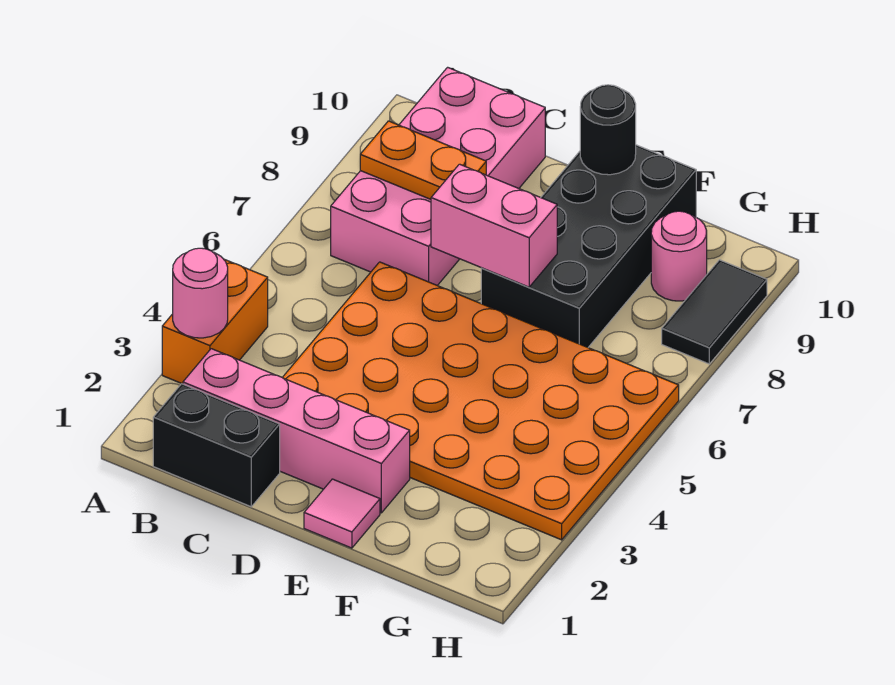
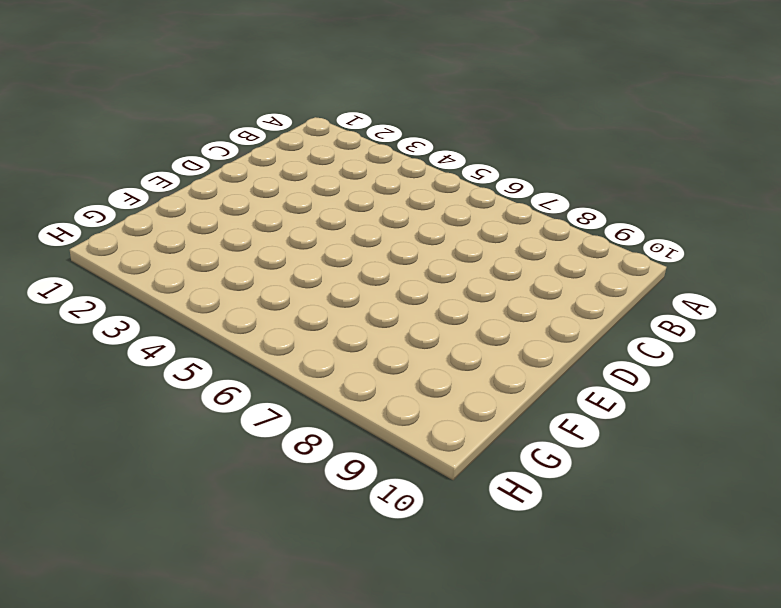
none -> orange 1x2 brick [162,259,268,384]
none -> black 1x2 brick [153,384,280,507]
none -> pink 1x4 brick [183,349,410,513]

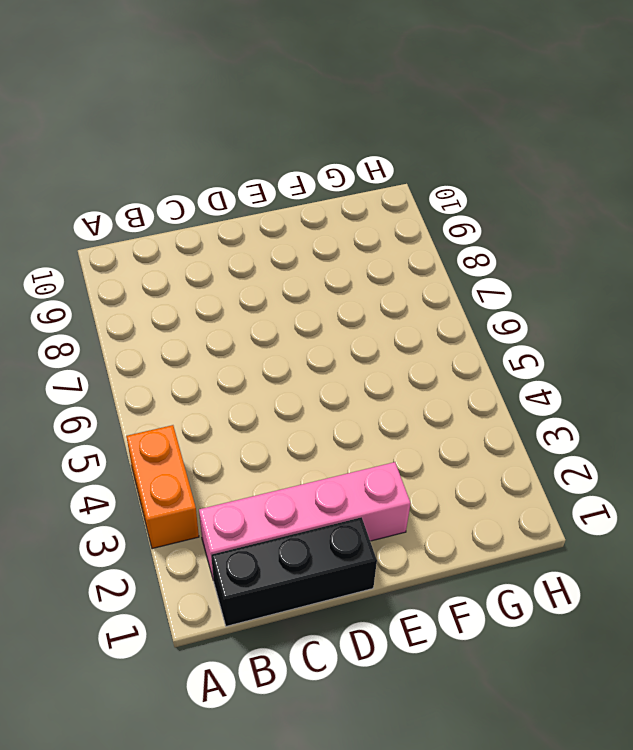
black 1x3 brick [211,517,377,626] -> black 1x2 brick [153,384,280,507]
none -> pink 2x4 brick [331,67,545,286]
none -> orange 4x6 plate [282,262,679,540]
none -> pink 1x1 tile [304,479,380,548]

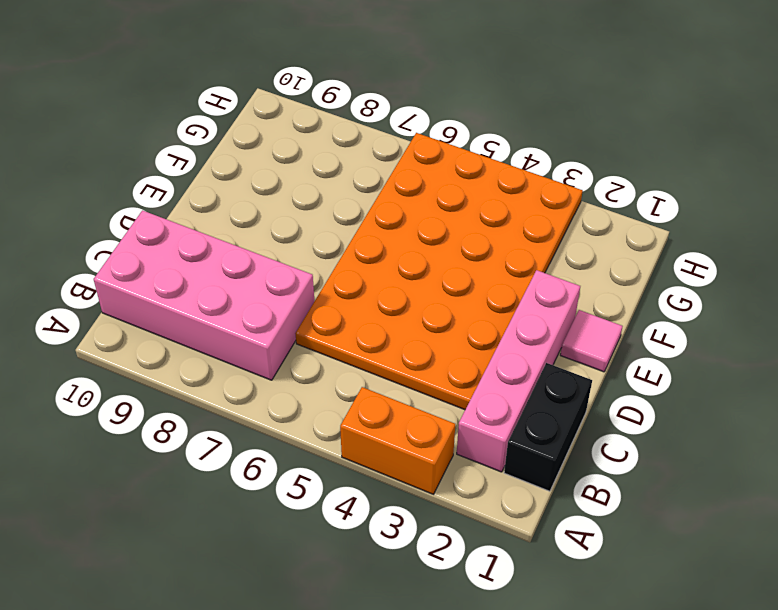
none -> black 2x4 brick [481,145,696,347]
none -> pink 1x1 round brick [651,211,707,301]
none -> black 1x2 tile [662,260,767,364]

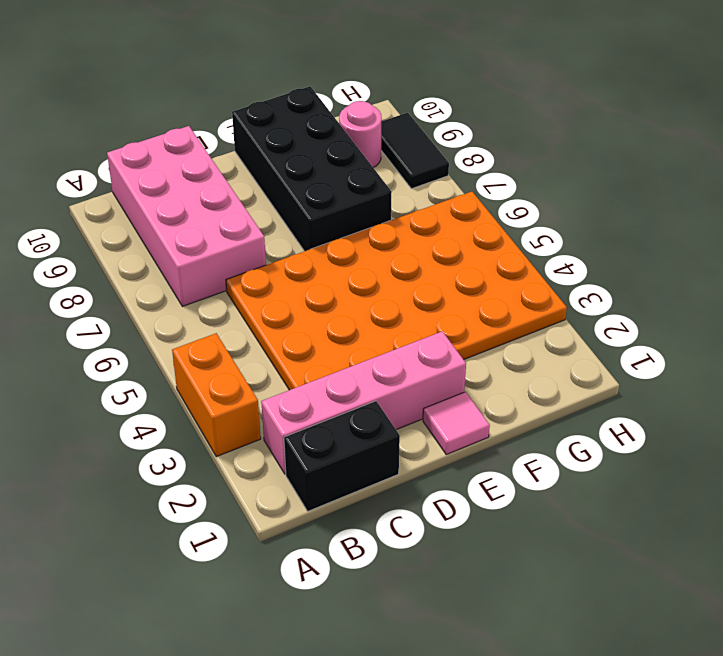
none -> pink 1x1 round brick [173,248,228,338]
none -> orange 1x2 plate [360,121,486,199]
none -> pink 1x2 brick [431,164,557,287]

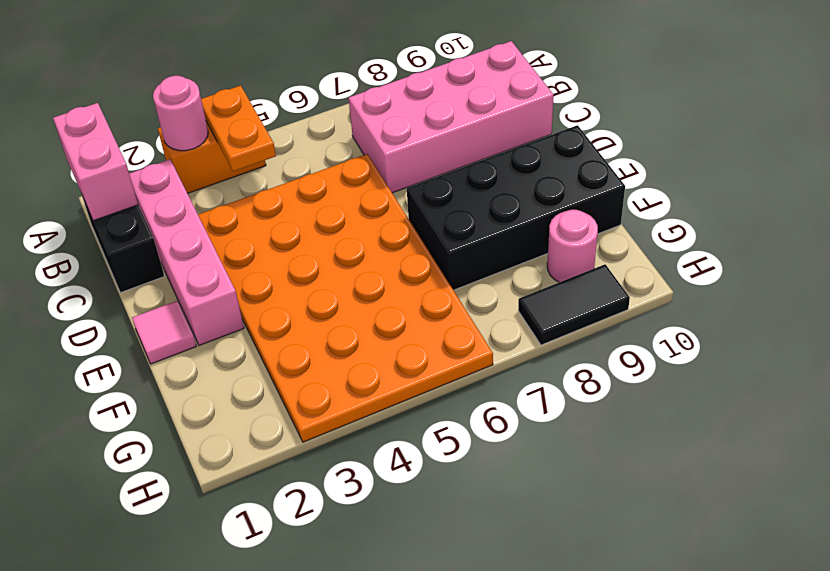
pink 1x2 brick [53,103,138,221] -> pink 1x2 brick moved to [431,164,557,287]
orange 1x2 plate [201,86,276,171] -> orange 1x2 plate moved to [360,121,486,199]
none -> black 1x1 round brick [580,85,636,175]

